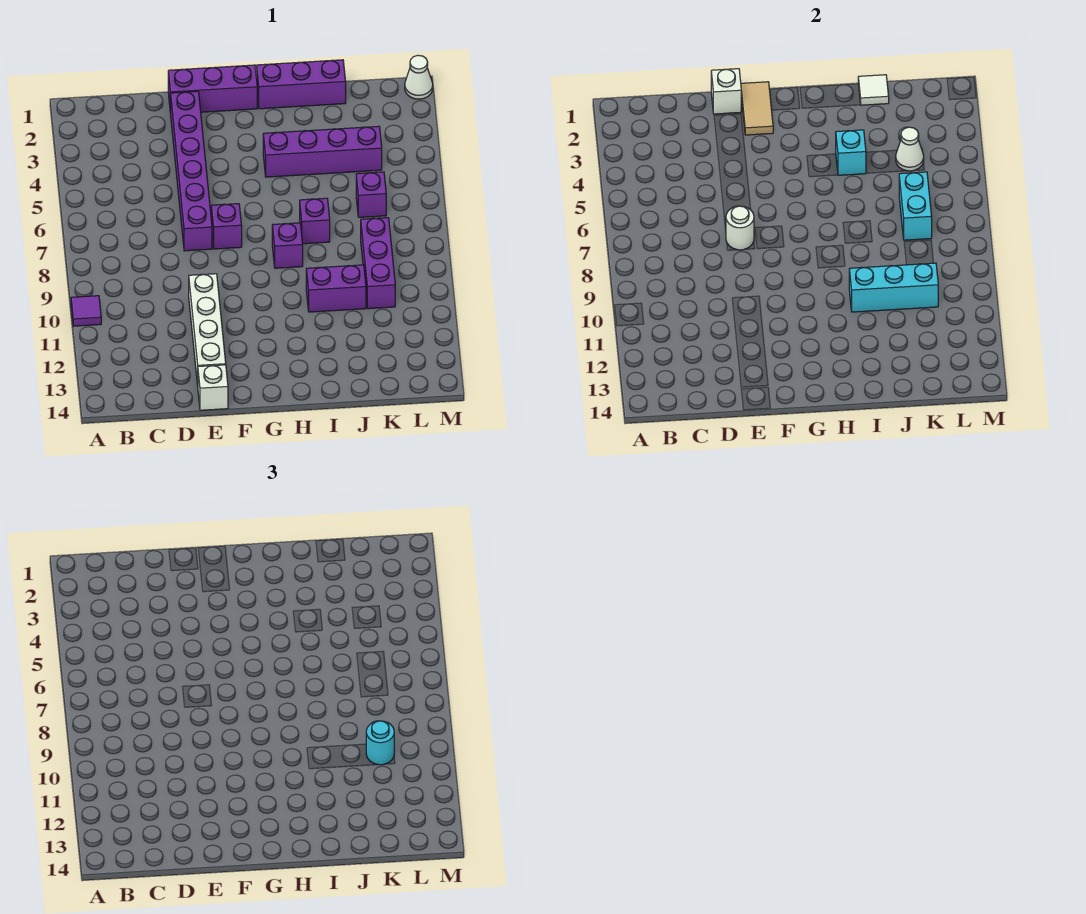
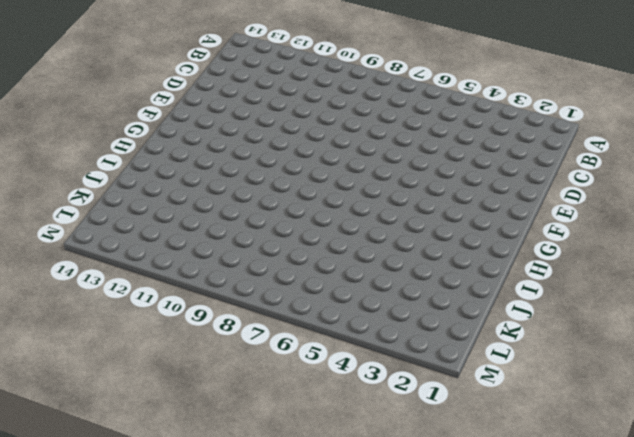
none -> purple 1x1 tile [71,296,101,326]
none -> purple 1x3 brick [168,65,257,114]
none -> purple 1x6 brick [171,91,212,251]

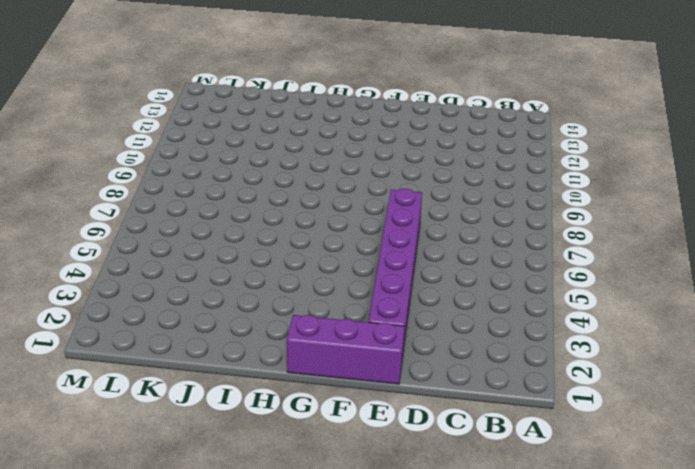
none -> purple 1x1 tile [71,296,101,326]
none -> white 1x4 brick [189,274,226,385]
none -> white 1x1 brick [198,365,228,410]

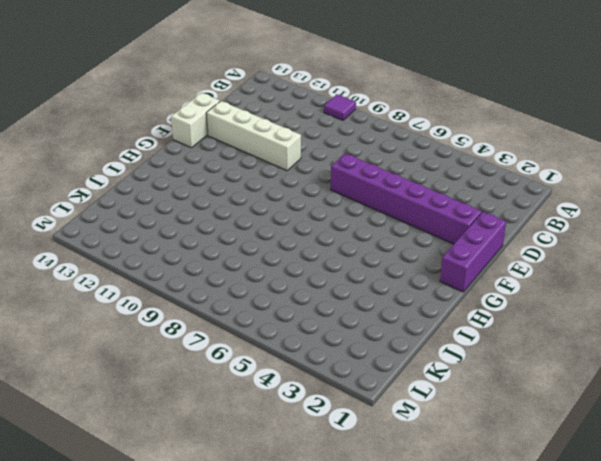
white 1x2 brick [171,93,220,148] -> white 1x1 brick [198,365,228,410]
none -> purple 1x1 brick [211,204,242,249]
none -> purple 1x3 brick [257,60,346,109]
none -> purple 1x4 brick [263,126,382,177]

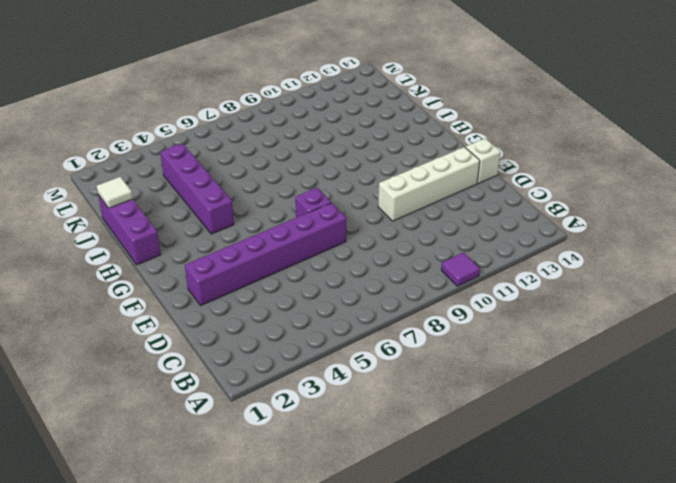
none -> purple 1x3 brick [168,65,257,114]
none -> purple 1x1 brick [272,223,303,268]
none -> purple 1x1 brick [300,198,330,244]

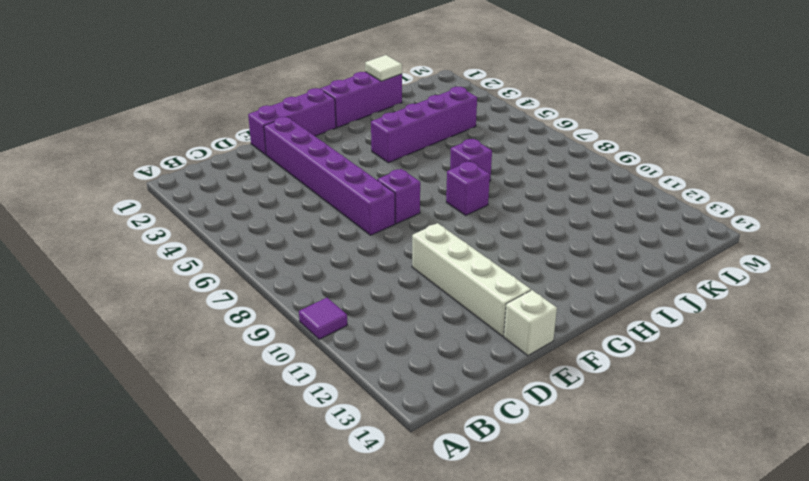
none -> purple 1x2 brick [306,265,366,312]
none -> purple 1x1 brick [356,172,386,217]
none -> purple 1x3 brick [361,218,395,309]

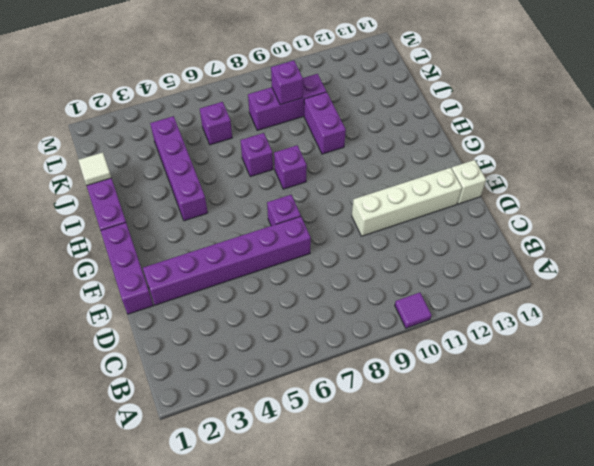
purple 1x1 brick [271,61,303,105] -> none
none -> white 1x1 cone [405,55,433,99]
none -> white 1x1 brick [711,69,741,114]
none -> white 1x1 round brick [726,206,754,250]

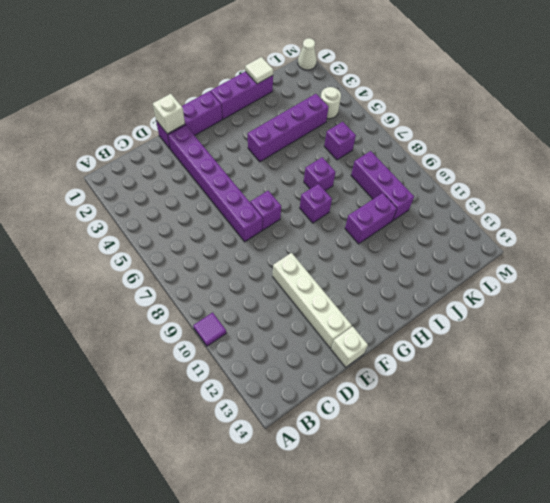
white 1x1 round brick [321,87,341,119] -> white 1x1 round brick moved to [726,206,754,250]
none -> tan 1x2 tile [741,82,773,135]
none -> cyan 1x1 brick [836,130,866,175]
none -> cyan 1x3 brick [849,263,938,312]

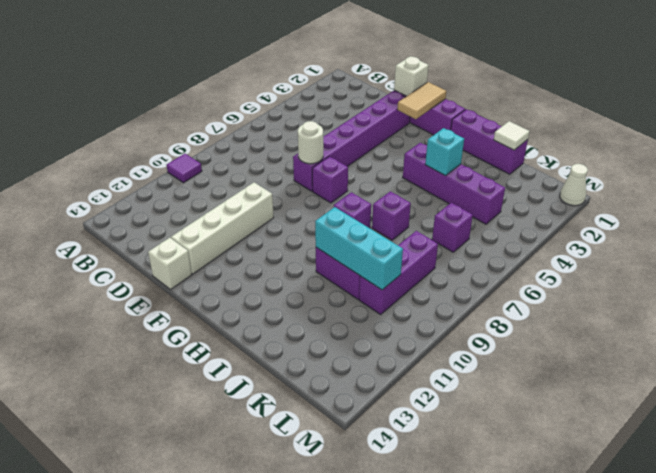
none -> white 1x1 cone [896,127,924,171]
none -> cyan 1x2 brick [899,172,932,240]
none -> cyan 1x1 round brick [366,721,394,765]

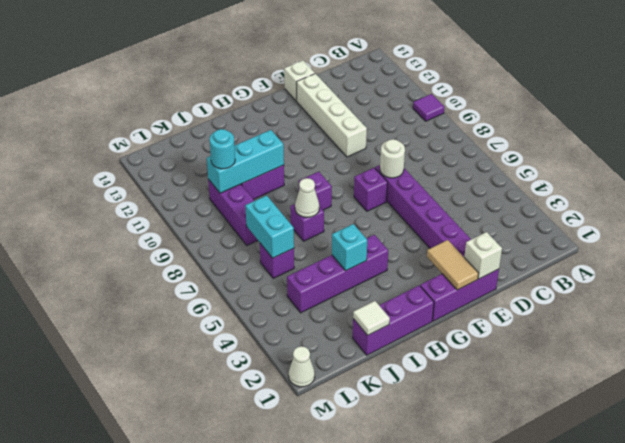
white 1x1 cone [295,178,319,218] -> white 1x1 cone moved to [896,127,924,171]

